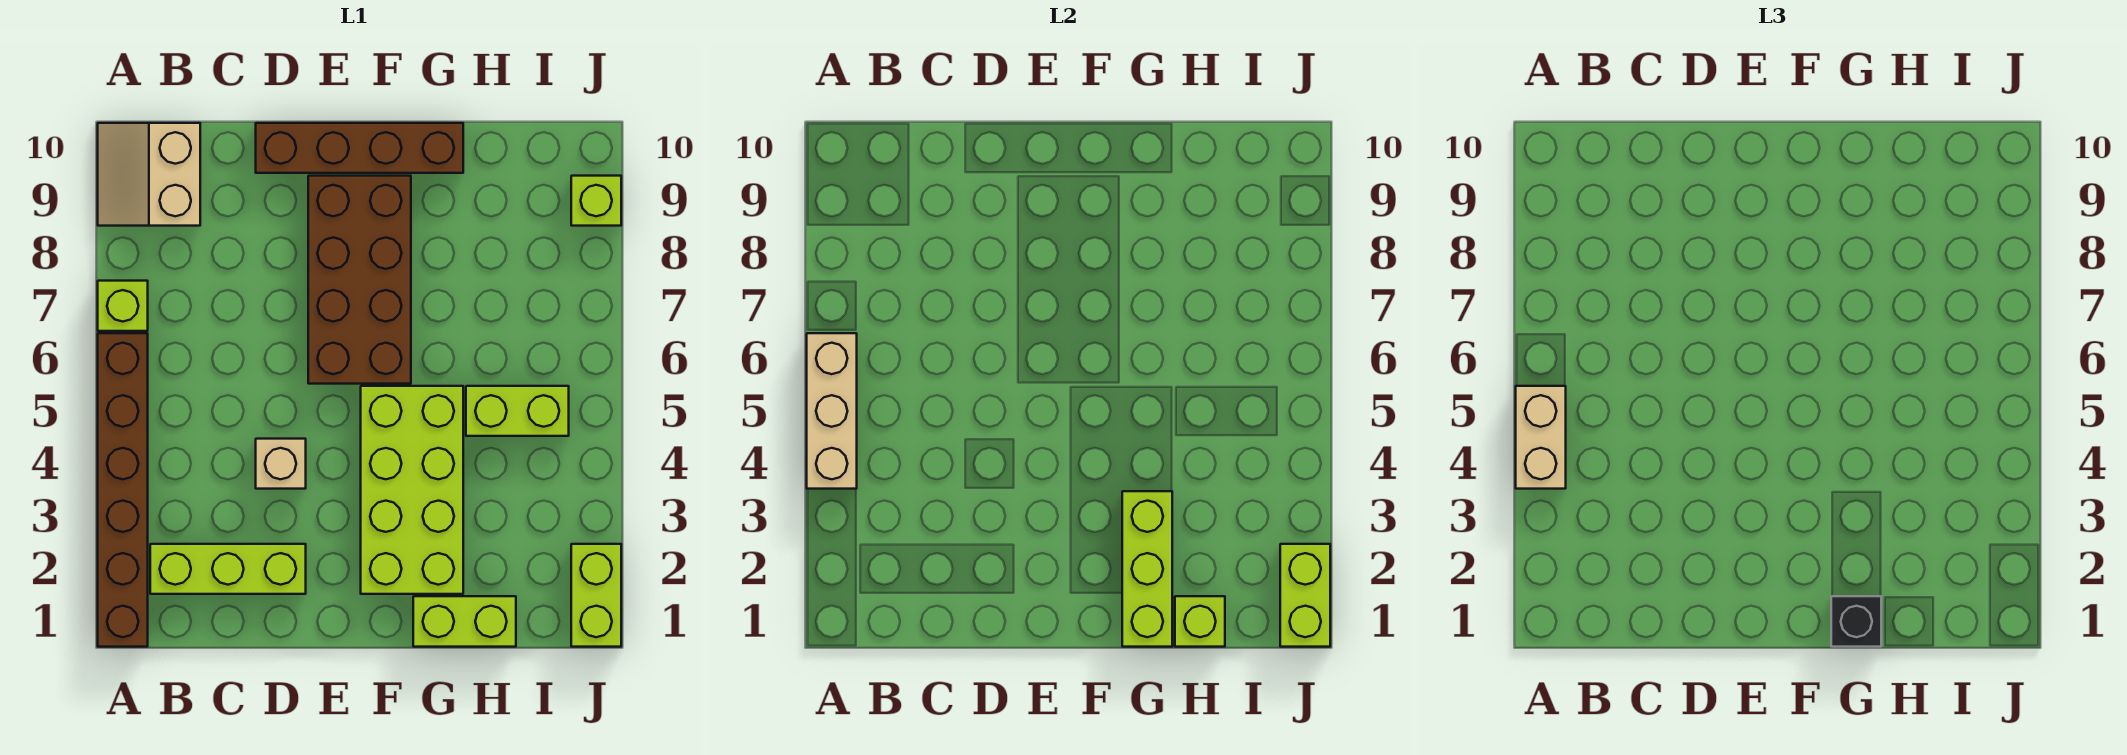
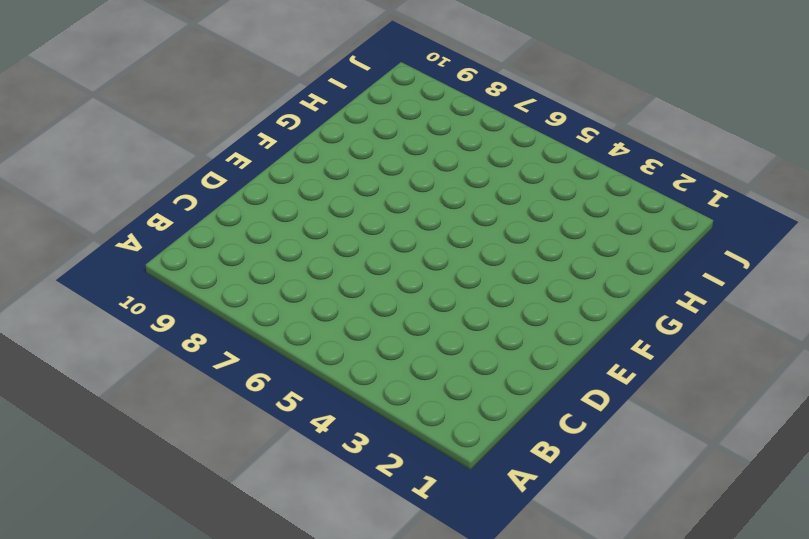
none -> brown 1x6 brick [98,333,148,647]
none -> lime 1x1 brick [98,281,148,331]
none -> tan 2x2 slope [98,123,200,226]

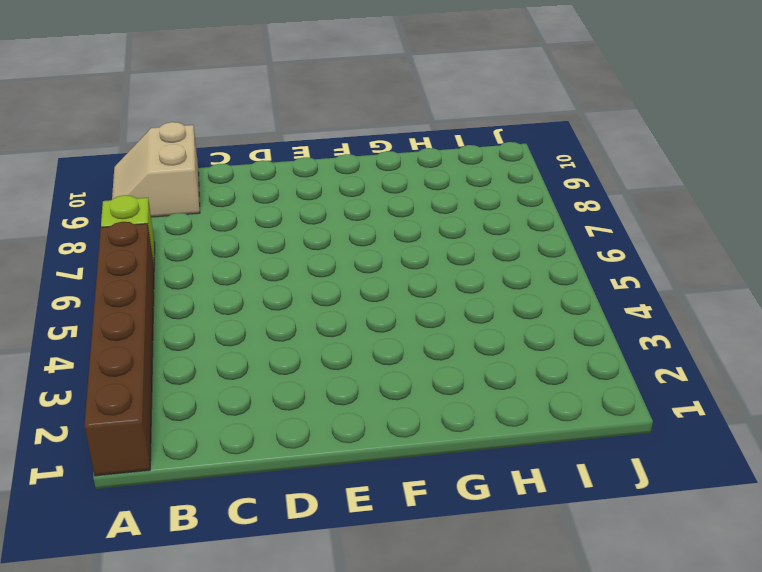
none -> lime 1x3 brick [150,544,306,594]
none -> tan 1x1 brick [256,439,306,489]
none -> brown 1x4 brick [256,123,463,173]

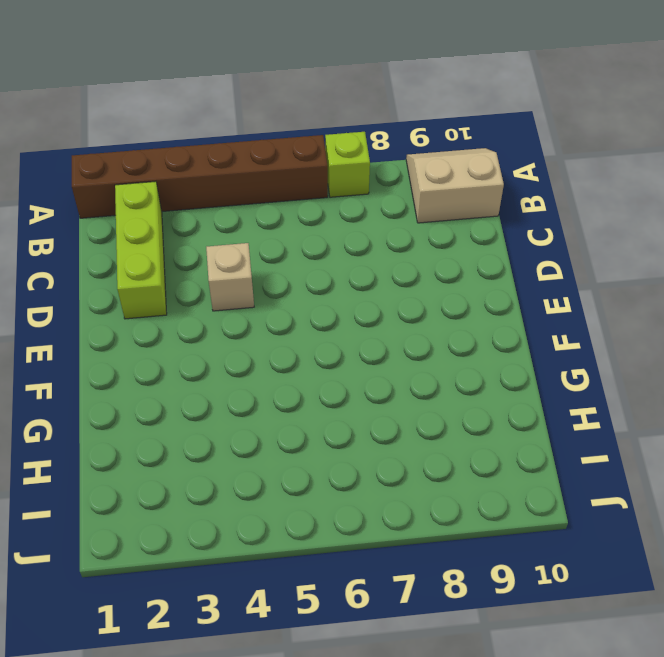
none -> brown 1x4 brick [256,123,463,173]
none -> brown 2x4 brick [308,176,411,384]
none -> lime 2x4 brick [361,386,463,594]

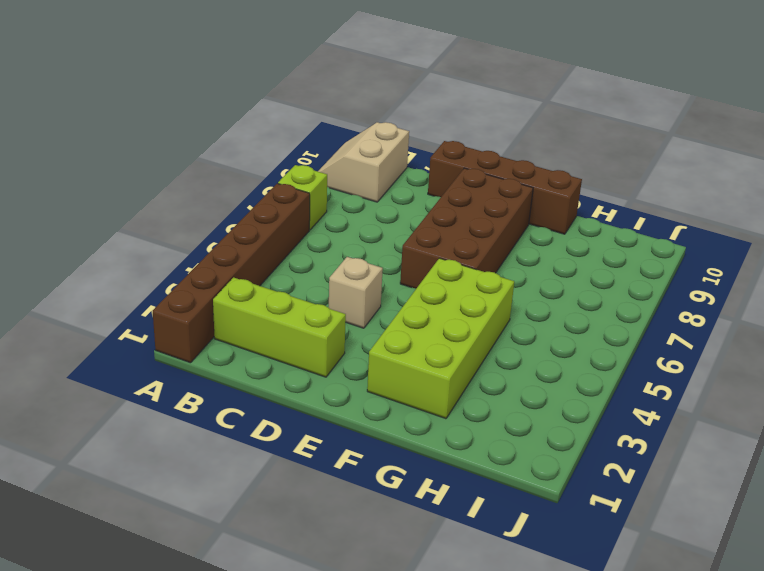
none -> lime 1x2 brick [413,596,516,647]
none -> lime 1x2 brick [466,386,569,436]
none -> lime 1x2 brick [571,544,621,647]

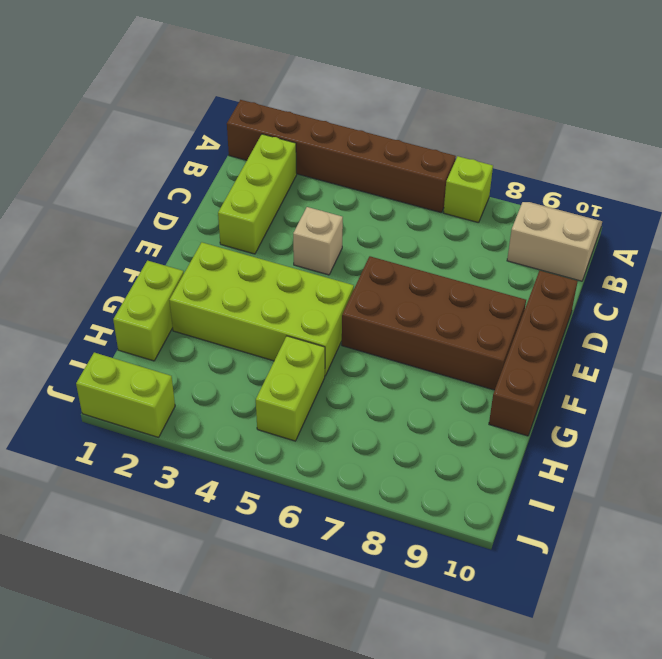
none -> lime 1x1 brick [571,176,621,226]
none -> tan 1x3 brick [807,333,857,489]
none -> lime 1x3 brick [1122,491,1172,647]

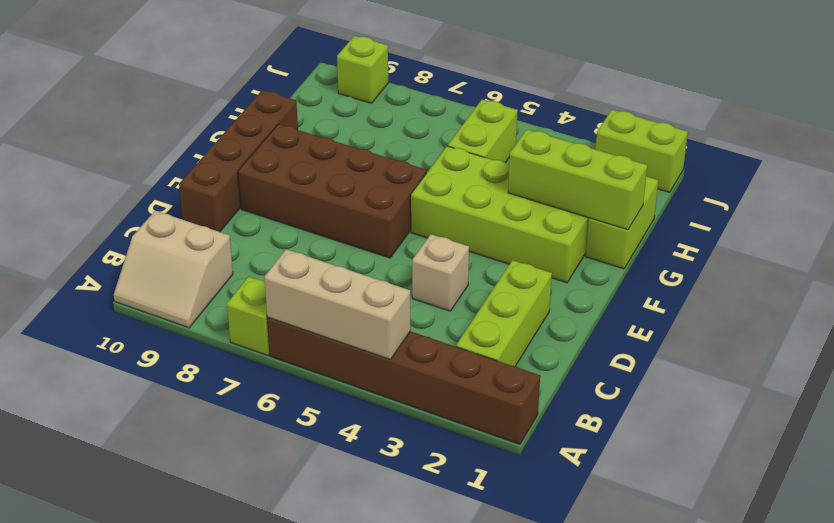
none -> lime 1x1 brick [1175,596,1225,647]
none -> lime 1x2 brick [1280,544,1330,647]
none -> tan 1x2 brick [1516,386,1566,489]

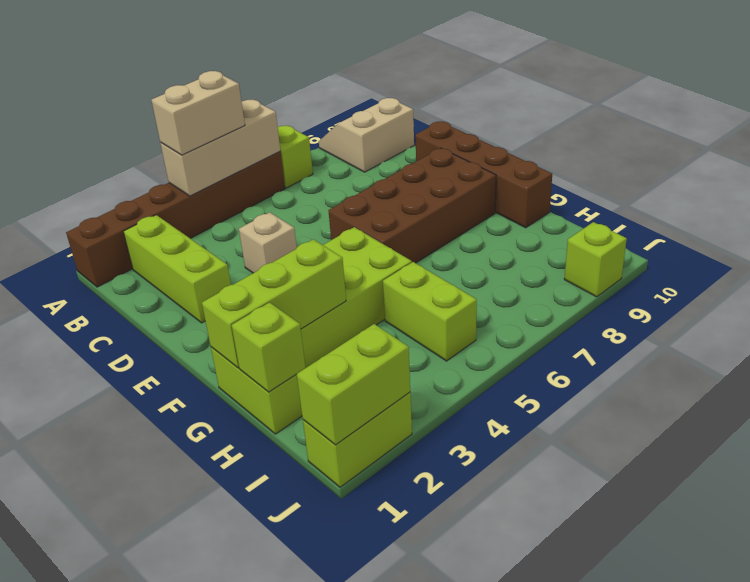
none -> black 1x1 brick [1831,596,1881,647]

